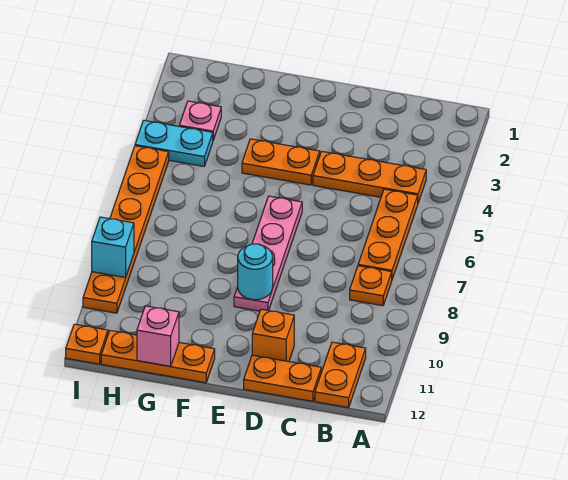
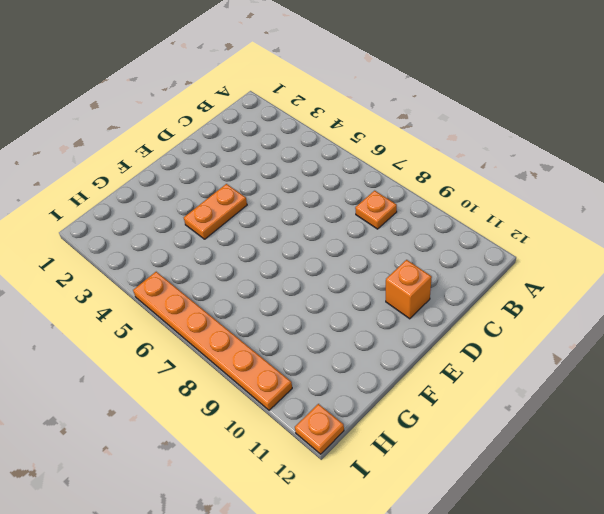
none -> orange 1x3 plate [313,151,426,203]
none -> orange 1x3 plate [358,189,418,279]
none -> orange 1x2 plate [315,342,366,408]

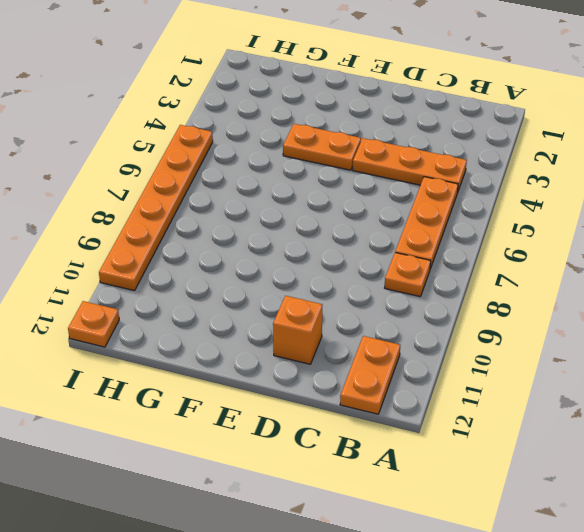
none -> orange 1x2 plate [244,355,321,401]
none -> pink 1x4 plate [234,196,302,311]
none -> orange 1x3 plate [101,331,215,383]

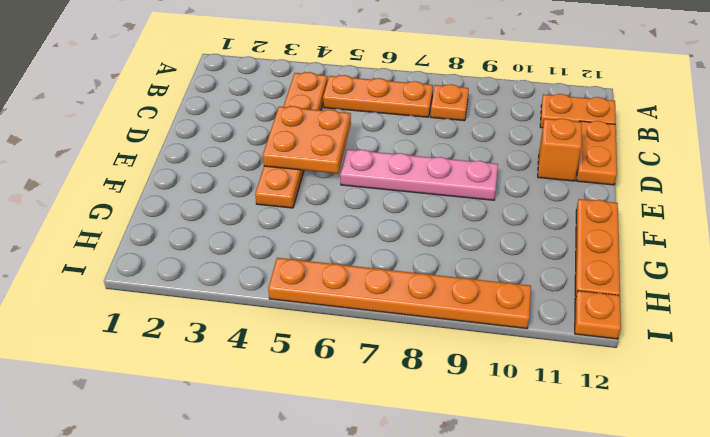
orange 2x2 plate [263,106,351,173] -> none
none -> pink 1x1 plate [179,101,221,140]
none -> cyan 1x2 plate [135,120,213,166]
none -> cyan 1x1 round brick [238,244,273,300]

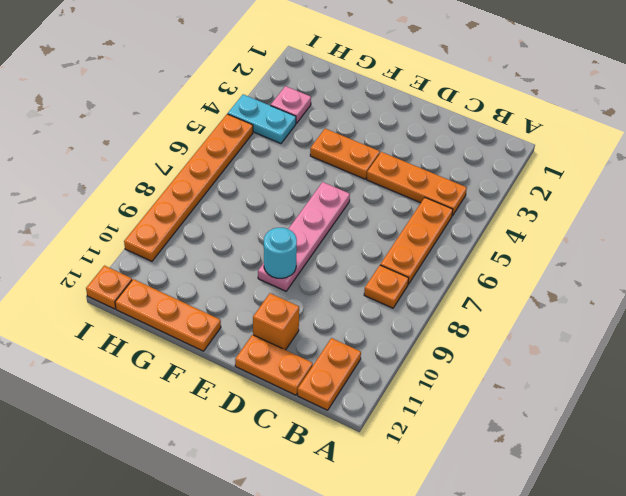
none -> pink 1x1 brick [137,306,179,366]
none -> cyan 1x1 brick [92,217,134,277]

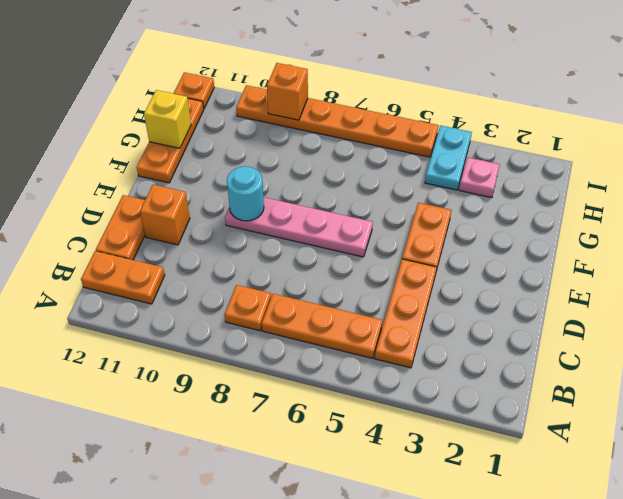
yellow 1x1 brick [144,90,191,148] -> pink 1x1 brick [137,306,179,366]
orange 1x1 brick [267,63,308,120] -> cyan 1x1 brick [92,217,134,277]

